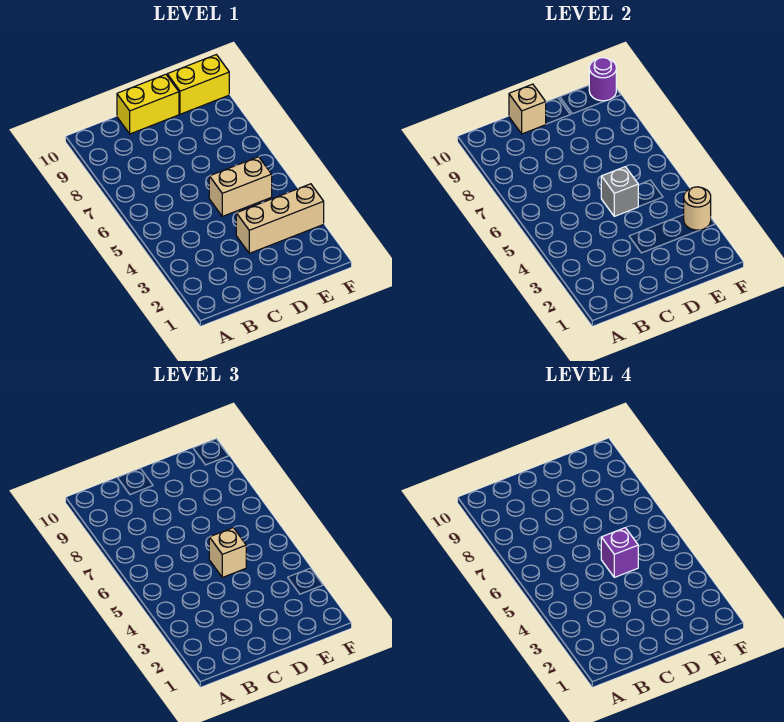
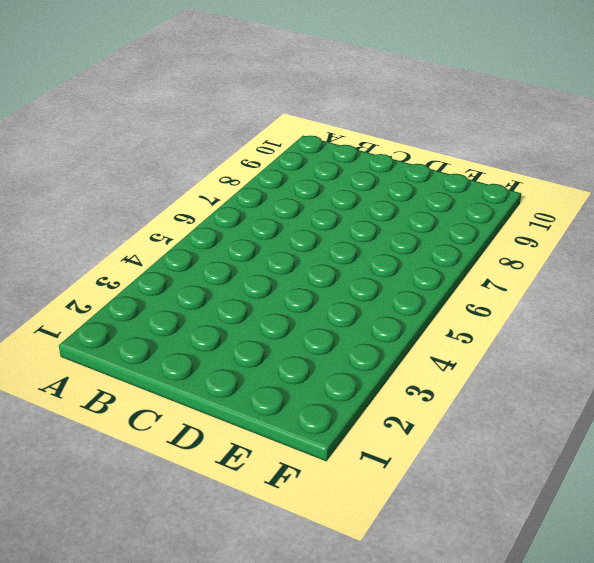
none -> yellow 1x2 brick [117,74,179,134]
none -> tan 1x3 brick [236,184,324,253]

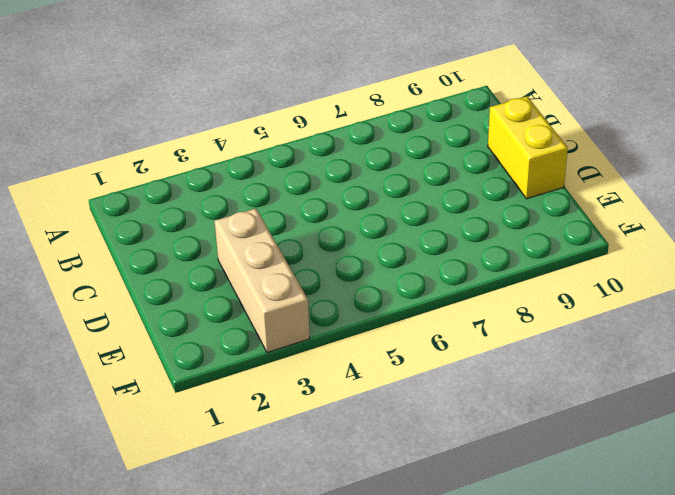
none -> tan 1x2 brick [209,157,272,216]
none -> yellow 1x2 brick [167,55,229,114]

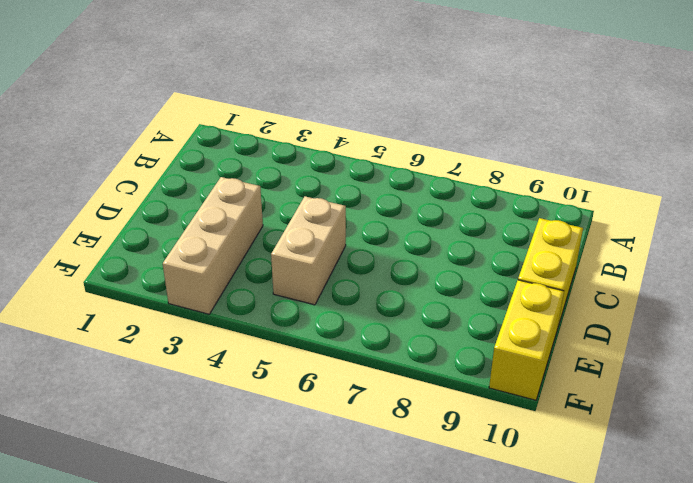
none -> tan 1x1 brick [509,84,546,134]
none -> grey 1x1 brick [601,167,638,216]

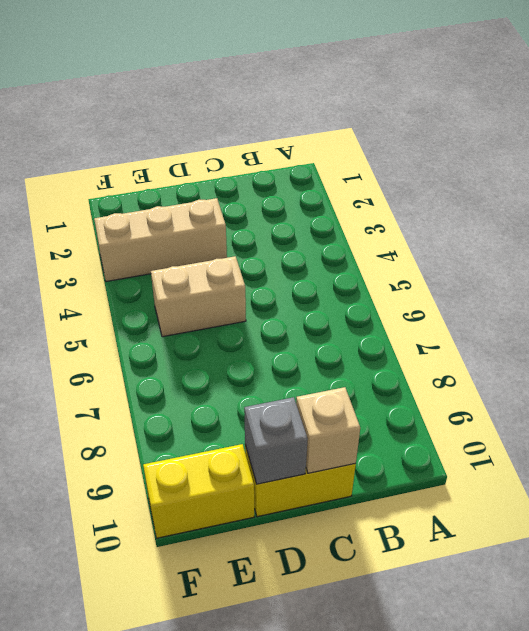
grey 1x1 brick [244,397,308,484] -> grey 1x1 brick moved to [601,167,638,216]
none -> tan 1x1 round brick [684,187,711,230]
none -> purple 1x1 round brick [589,58,616,101]

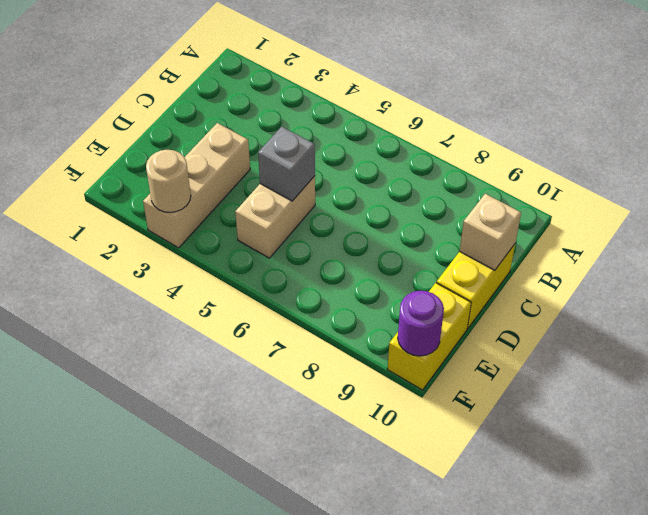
none -> tan 1x1 brick [209,528,246,577]
none -> purple 1x1 brick [601,528,638,577]

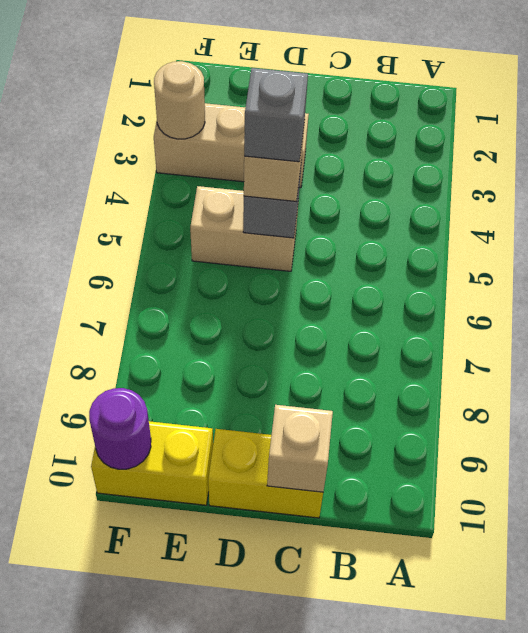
grey 1x1 brick [244,68,308,162] -> purple 1x1 brick [601,528,638,577]

